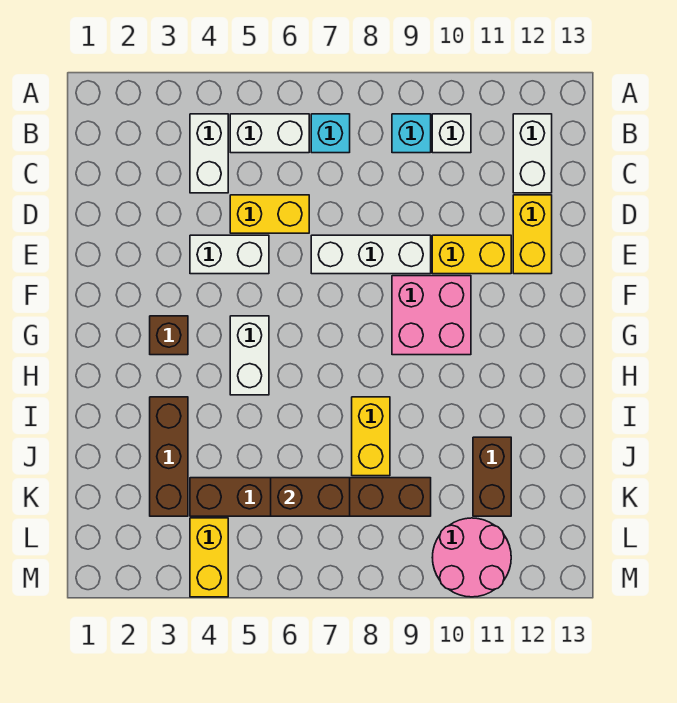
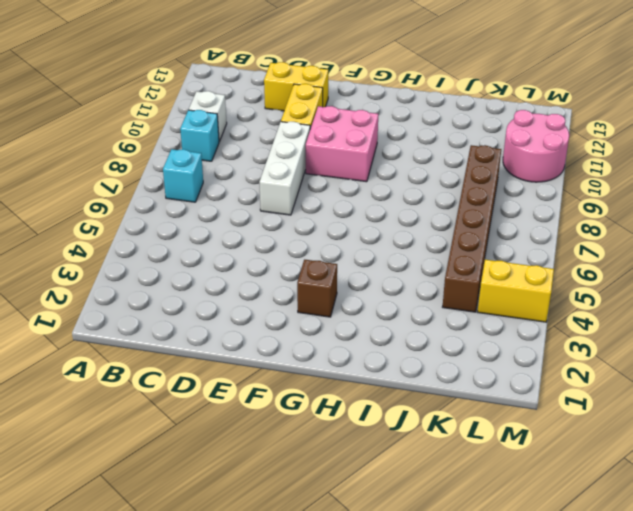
none -> white 1x2 brick [190,114,228,193]
none -> white 1x2 brick [230,114,309,153]
none -> white 1x2 brick [513,114,552,193]

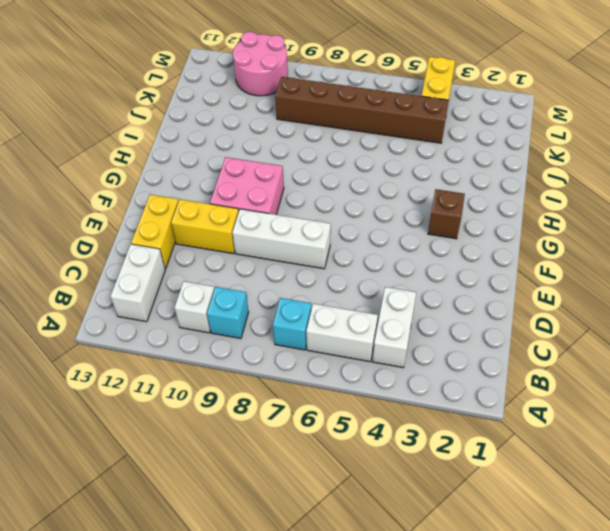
none -> yellow 1x2 brick [230,195,309,233]
none -> white 1x2 brick [190,235,269,274]
none -> white 1x2 brick [230,316,269,395]

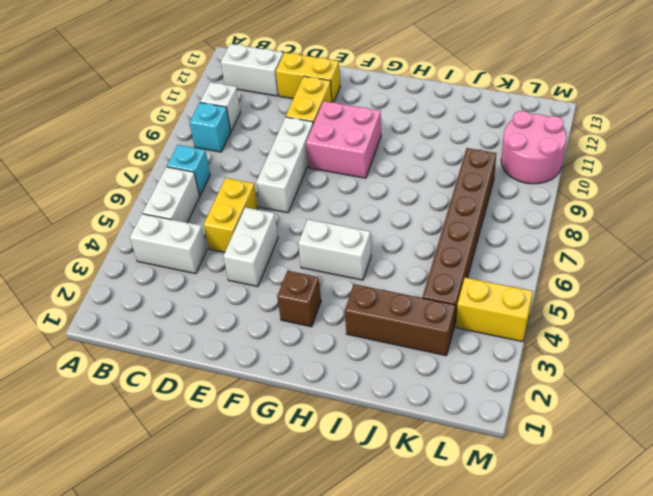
none -> yellow 1x2 brick [352,397,390,476]
none -> brown 1x2 brick [473,437,511,516]
none -> brown 1x2 brick [271,478,350,516]

